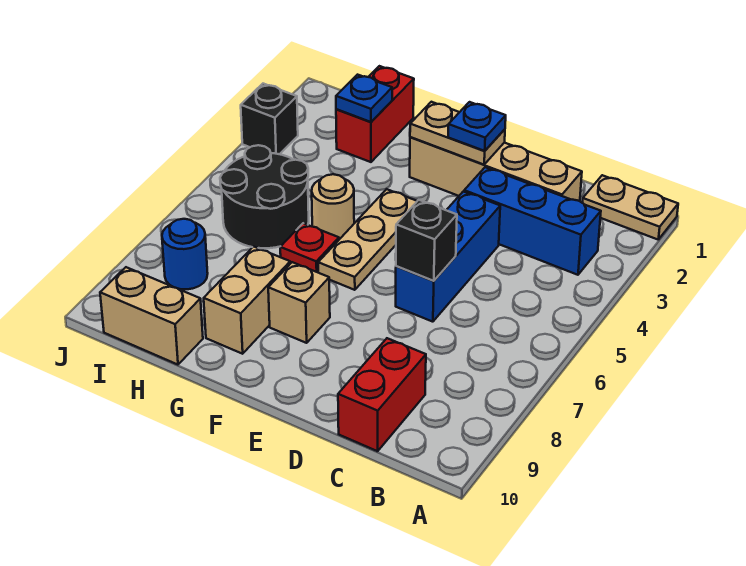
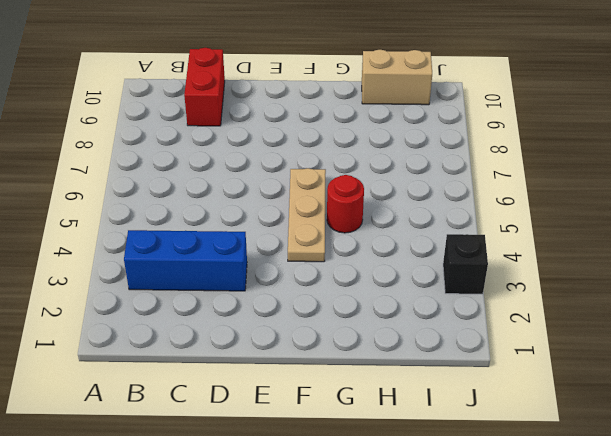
red 1x1 round brick [327,175,364,233] -> tan 1x1 round brick [312,174,354,239]
none -> tan 1x2 plate [583,175,678,239]
none -> tan 1x4 brick [410,137,582,201]
none -> blue 1x3 brick [396,191,500,322]

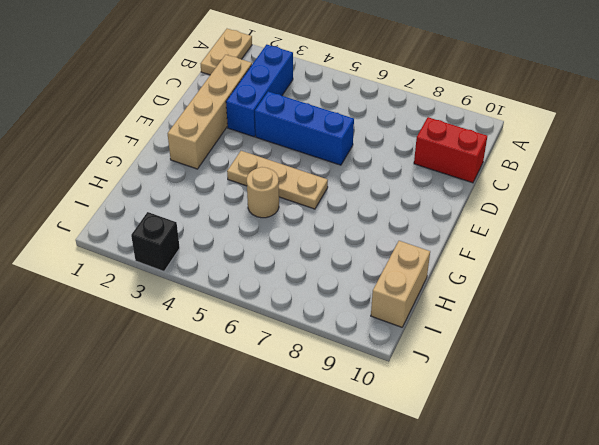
none -> tan 1x1 brick [268,262,330,343]
none -> red 1x1 plate [280,223,339,272]
none -> tan 1x2 brick [204,247,290,354]

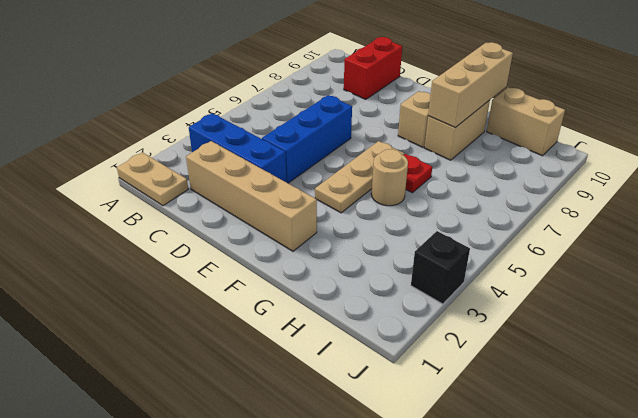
tan 1x3 brick [428,42,513,127] -> none
none -> red 1x2 brick [336,66,414,162]
none -> black 2x2 round brick [220,145,309,248]
none -> blue 1x1 round brick [162,219,208,289]

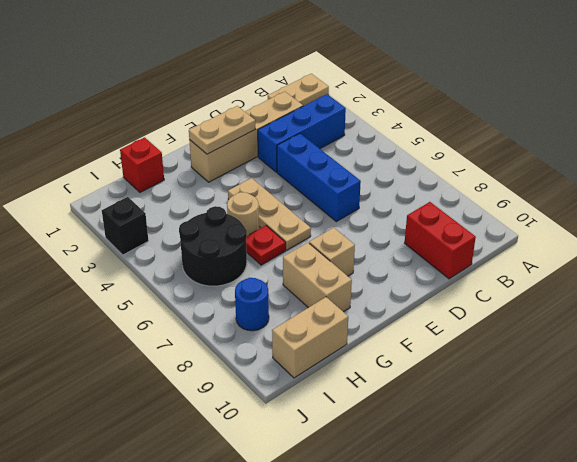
red 1x1 brick [120,137,164,192] -> red 1x2 brick [336,66,414,162]
none -> black 1x1 brick [396,200,457,281]
none -> blue 1x1 plate [336,75,392,122]
none -> blue 1x1 plate [448,102,506,151]

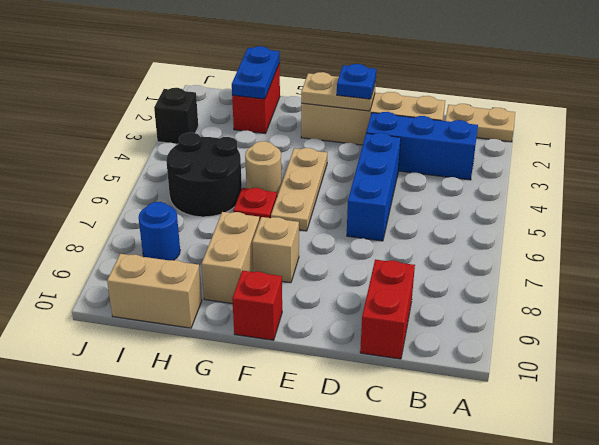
red 1x1 brick [232,271,282,340] -> none
blue 1x2 plate [232,46,280,99] -> blue 1x1 plate [336,75,392,122]
none -> black 1x1 brick [396,200,457,281]

